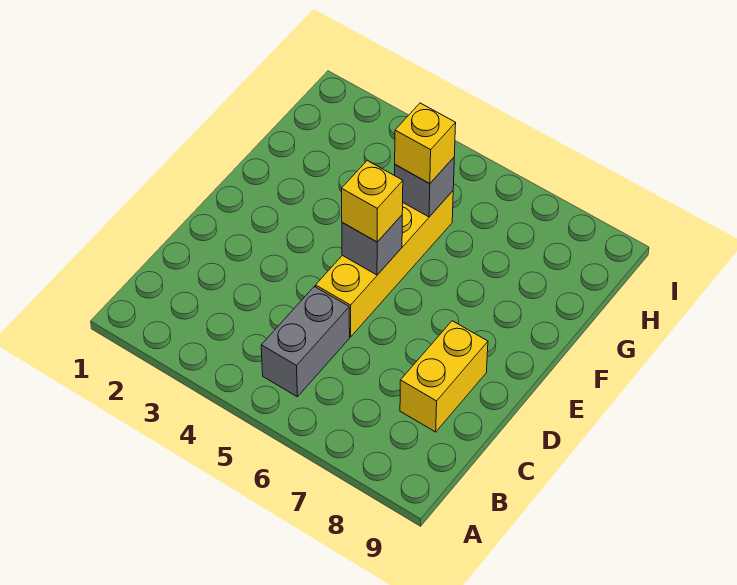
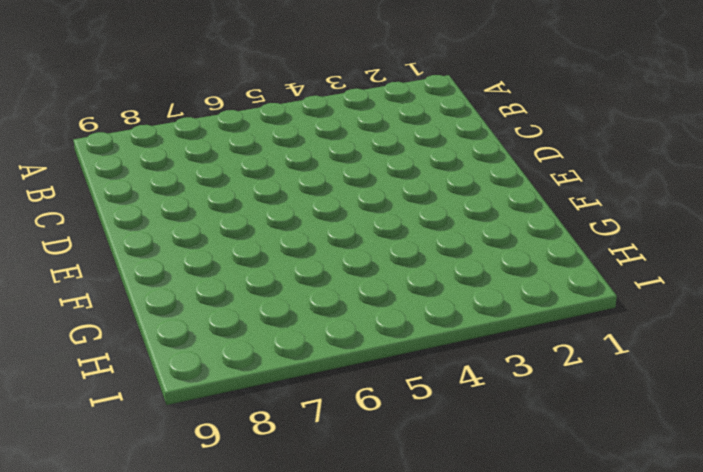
none -> grey 1x2 brick [261,286,350,397]
none -> yellow 1x2 brick [400,321,488,432]

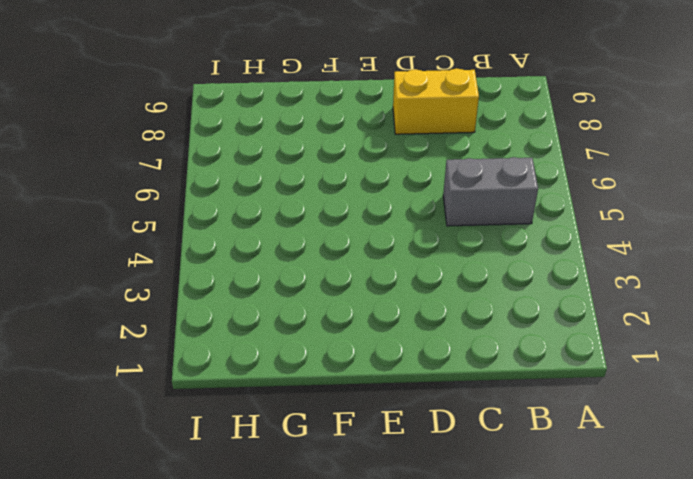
none -> yellow 1x4 brick [316,191,453,337]
none -> grey 1x1 brick [342,215,402,275]

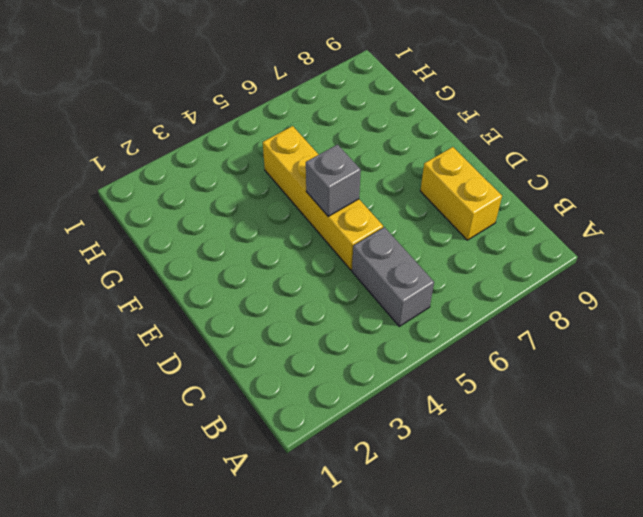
none -> grey 1x1 brick [395,158,454,217]
none -> yellow 1x1 brick [341,161,403,242]

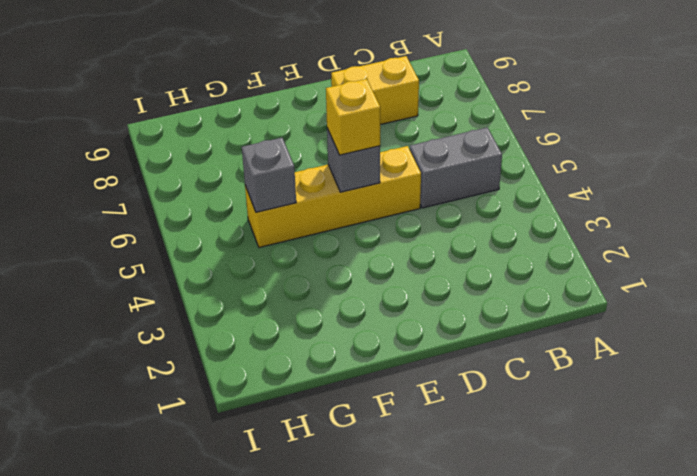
none -> yellow 1x1 brick [395,103,456,183]

